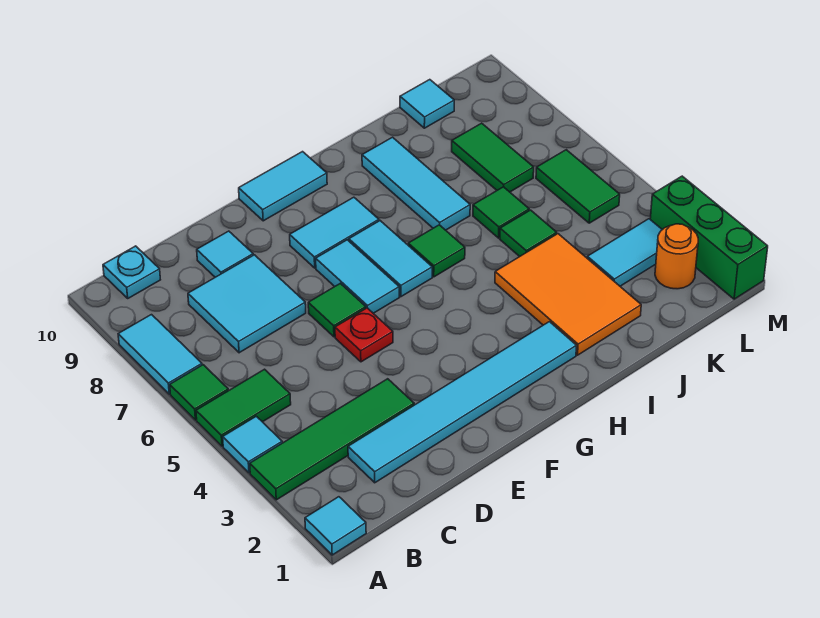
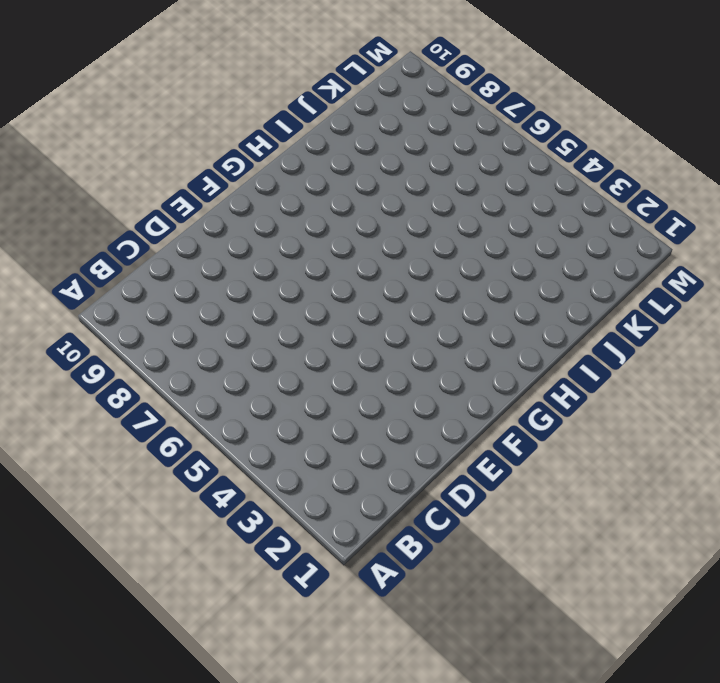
none -> cyan 1x1 tile [305,497,366,555]
none -> green 1x4 tile [250,379,414,500]
none -> cyan 1x1 tile [223,416,282,473]

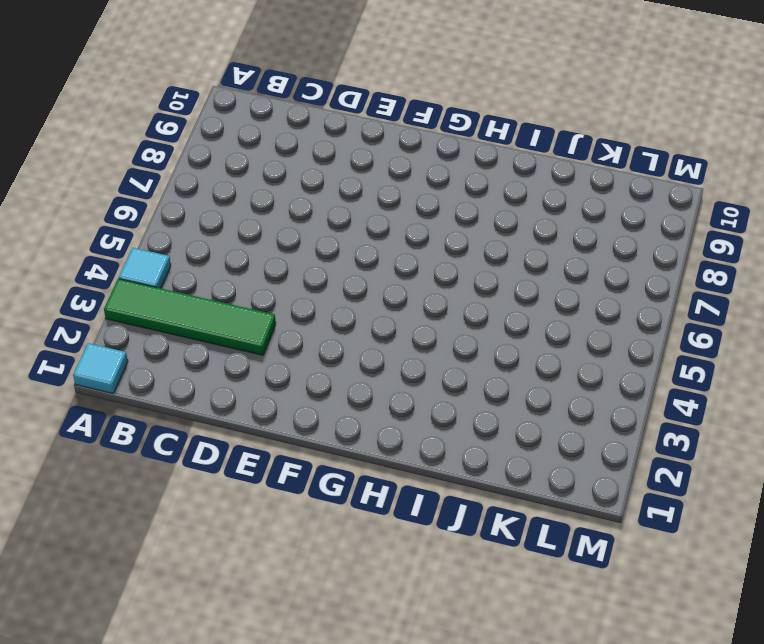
none -> green 1x2 tile [196,369,291,446]
none -> green 1x1 tile [170,365,228,420]
none -> cyan 1x2 tile [118,315,202,394]

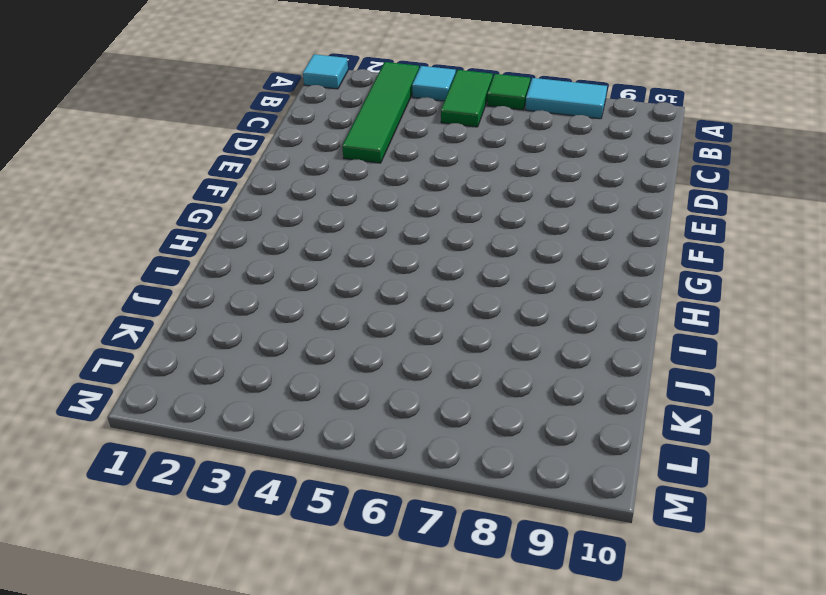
none -> cyan 1x1 plate [103,246,160,298]
none -> cyan 1x6 tile [348,322,576,483]
none -> cyan 2x2 tile [188,255,306,353]

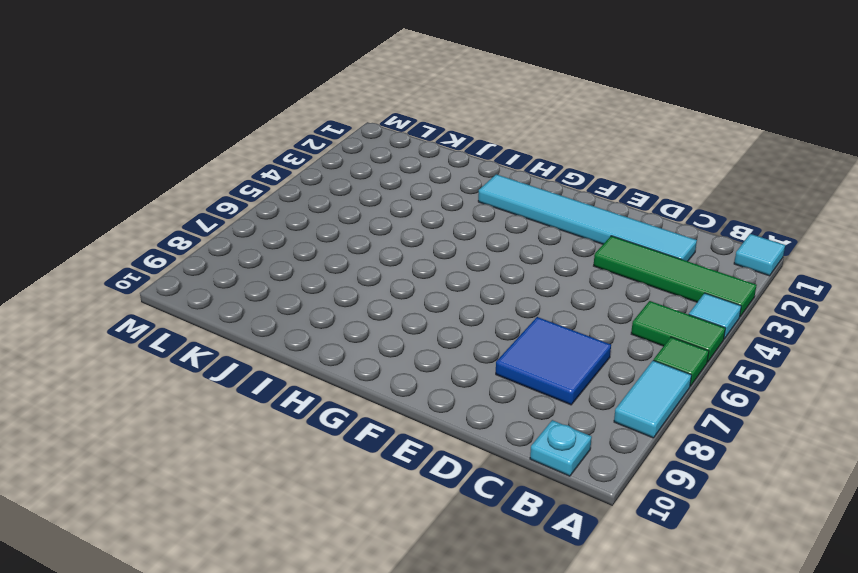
blue 2x2 tile [496,317,611,405] -> cyan 2x2 tile [188,255,306,353]
none -> cyan 1x1 tile [197,231,253,277]
none -> red 1x1 plate [335,308,393,362]
none -> green 1x1 tile [308,283,366,337]

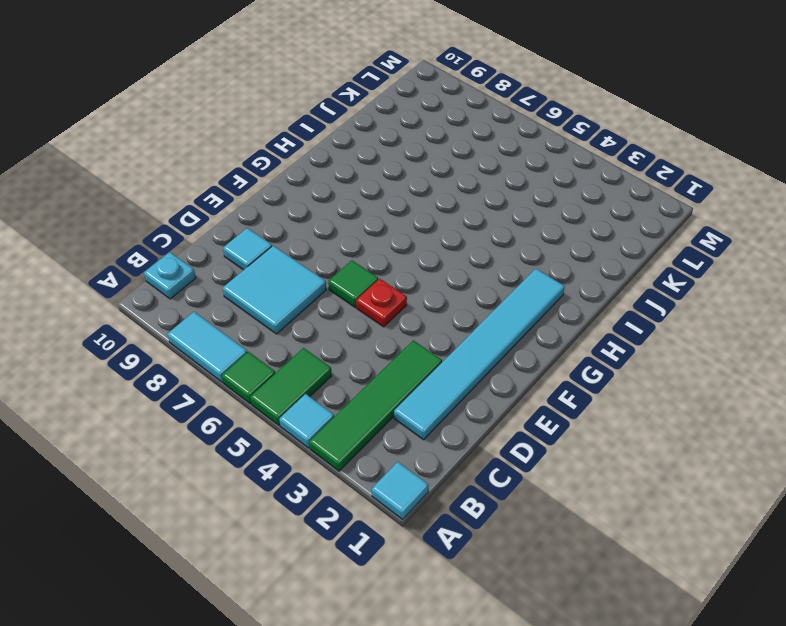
none -> cyan 1x2 tile [316,240,399,313]
none -> cyan 1x2 tile [290,197,379,268]
none -> cyan 1x2 tile [239,152,327,221]

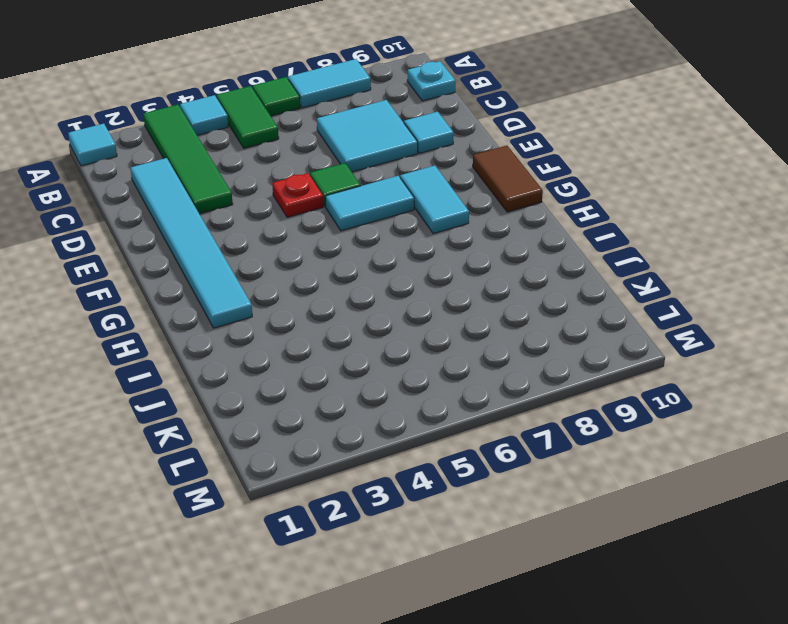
brown 1x2 tile [473,146,543,212] -> cyan 1x2 tile [239,152,327,221]
none -> cyan 1x2 tile [349,221,432,297]
none -> green 1x1 tile [408,225,465,277]
none -> orange 2x3 tile [495,234,641,355]

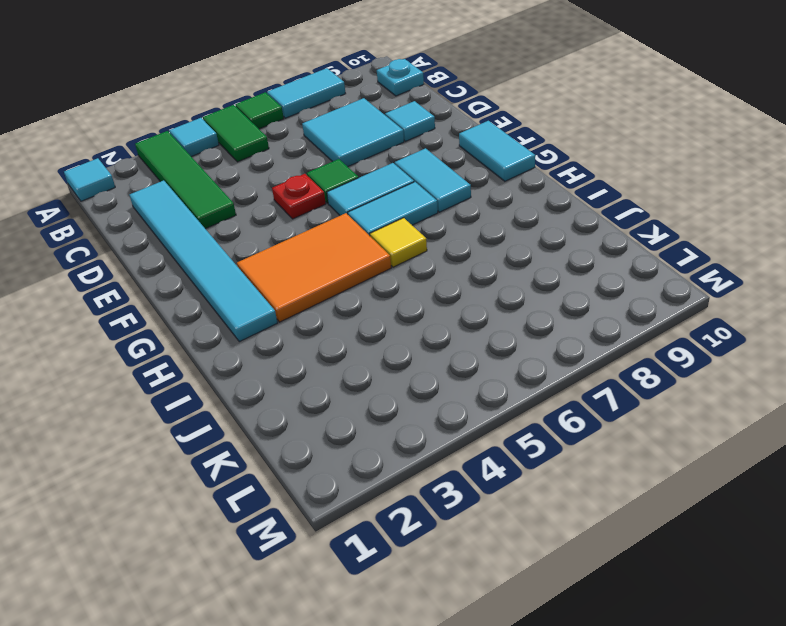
orange 2x3 tile [237,213,391,322] -> orange 2x3 tile moved to [495,234,641,355]
yellow 1x1 tile [370,218,427,267] -> green 1x1 tile [408,225,465,277]
none -> cyan 1x3 tile [362,137,470,230]
none -> green 1x1 tile [500,210,557,257]
none -> green 1x1 tile [473,187,529,238]

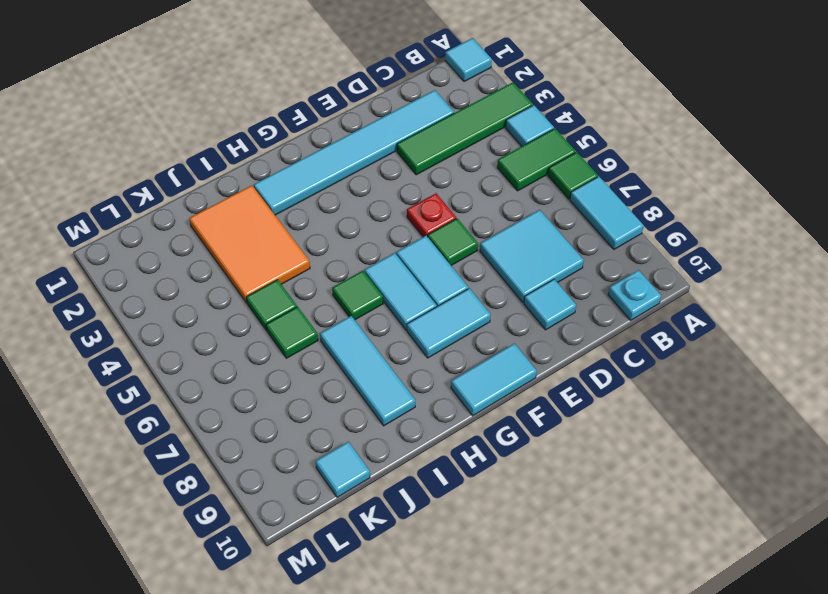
none -> cyan 1x2 tile [587,219,662,286]
none -> green 1x2 tile [452,123,534,192]
none -> orange 1x1 round brick [655,224,698,289]

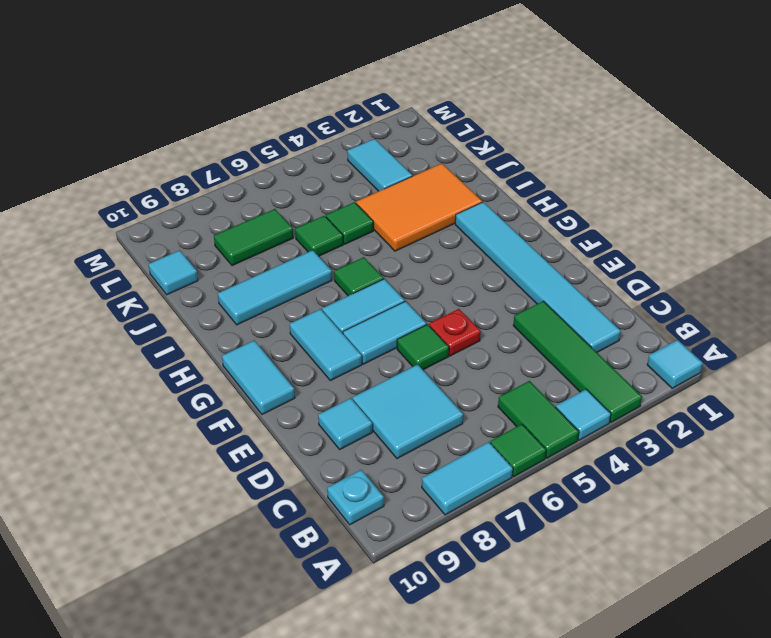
none -> orange 1x1 round brick [655,224,698,289]
none -> green 1x2 tile [536,150,620,223]
none -> green 1x3 brick [650,176,768,299]

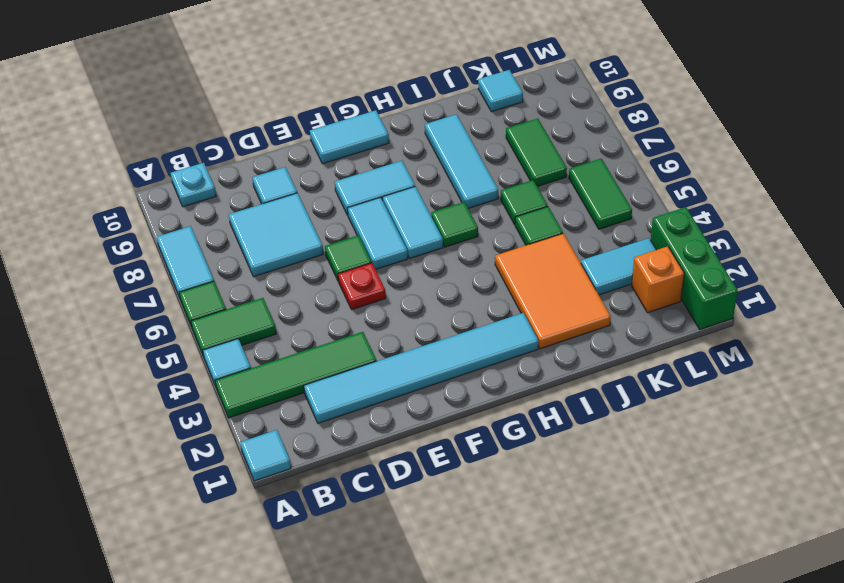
orange 1x1 brick [632,246,684,313] -> orange 1x1 round brick [655,224,698,289]

